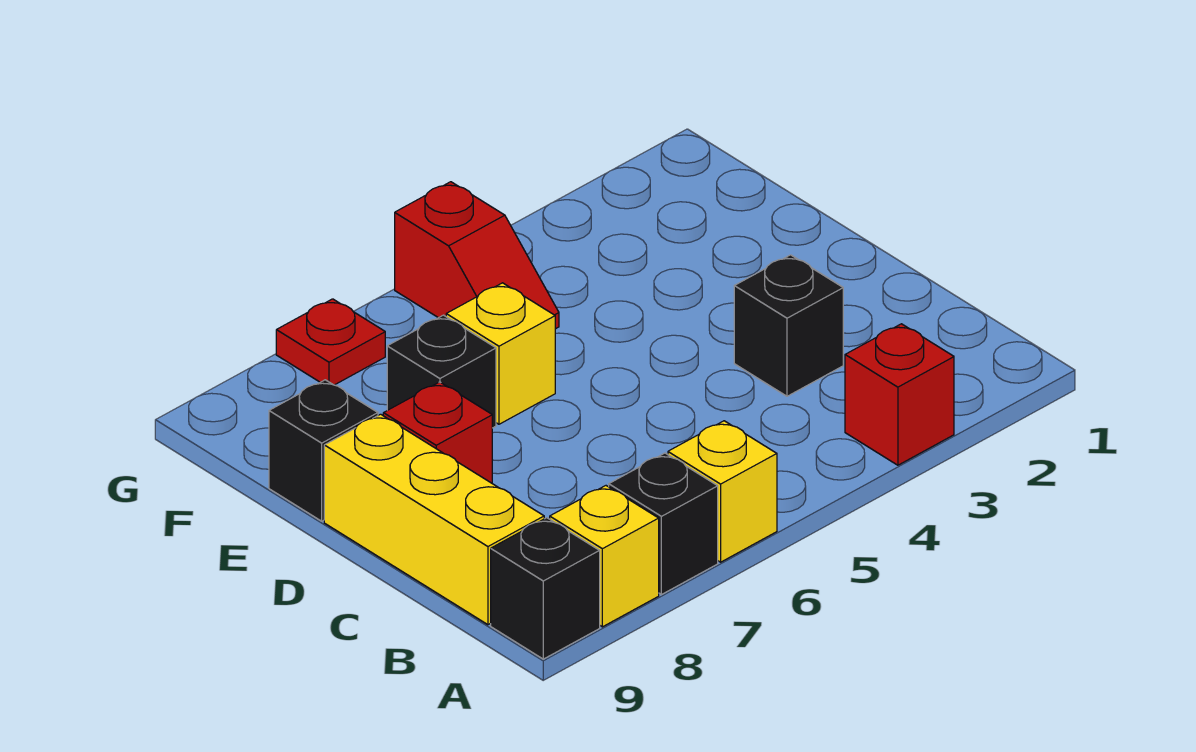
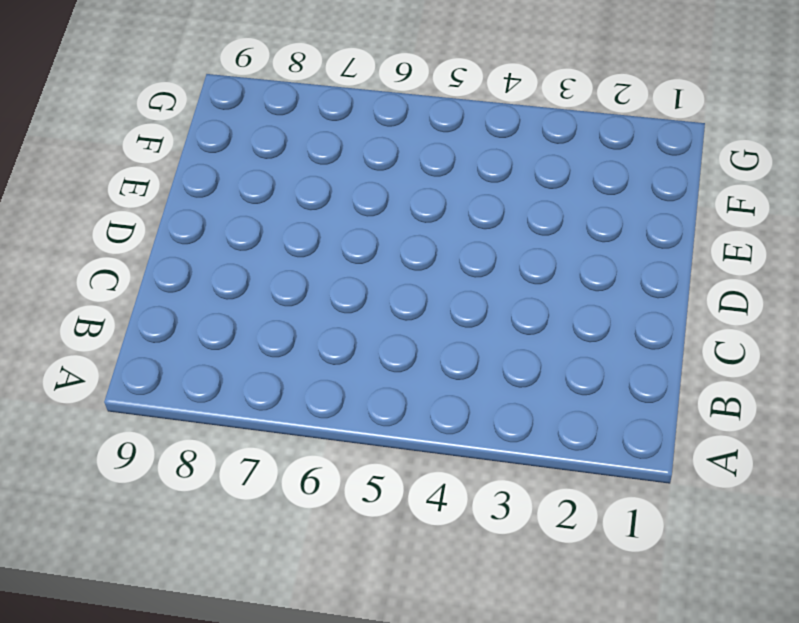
none -> red 1x1 brick [845,324,954,465]
none -> yellow 1x1 brick [668,421,777,562]
none -> black 1x1 brick [609,453,718,595]

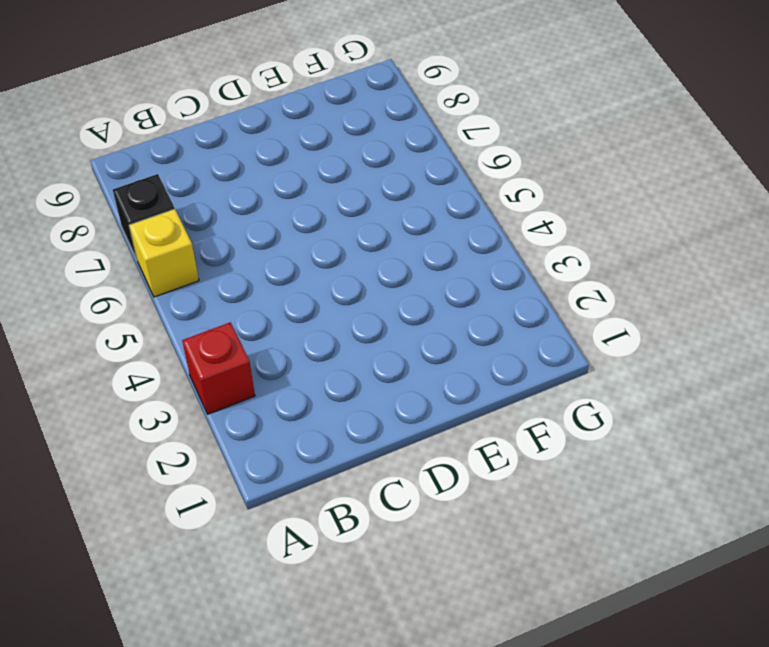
none -> yellow 1x1 brick [550,486,659,627]
none -> black 1x1 brick [491,518,600,659]
none -> yellow 1x3 brick [324,414,544,625]

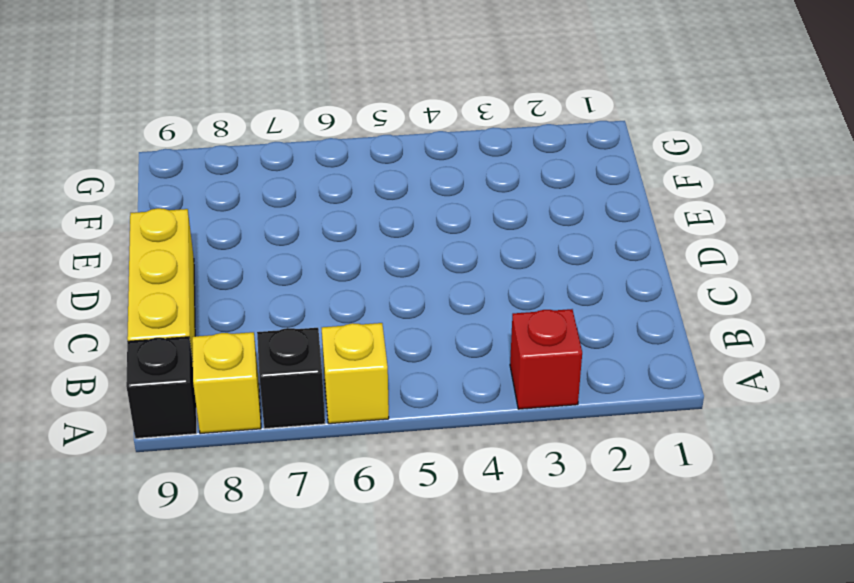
none -> black 1x1 brick [734,255,843,396]
none -> red 1x1 brick [383,382,492,483]
none -> yellow 1x1 brick [446,283,555,424]

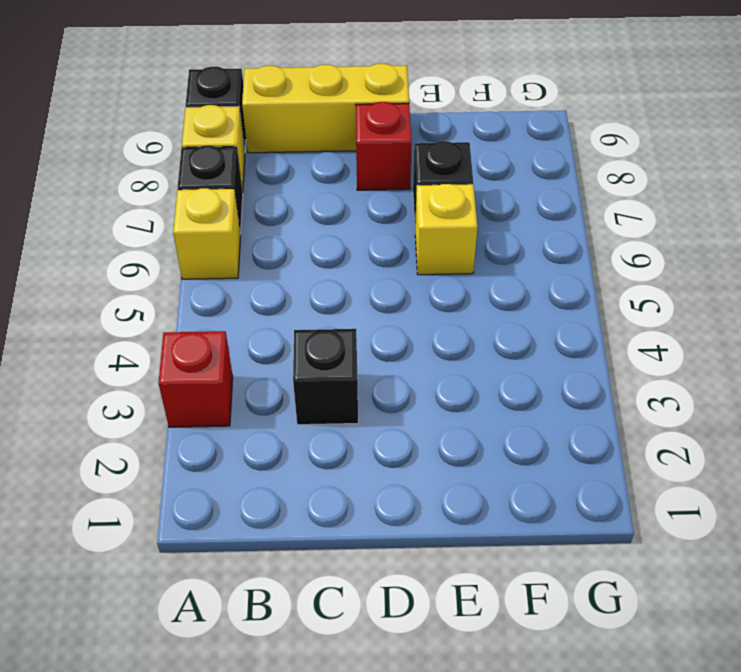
none -> black 1x1 brick [269,380,378,521]
none -> red 1x2 slope [395,182,559,329]
none -> red 1x1 plate [276,299,385,385]

